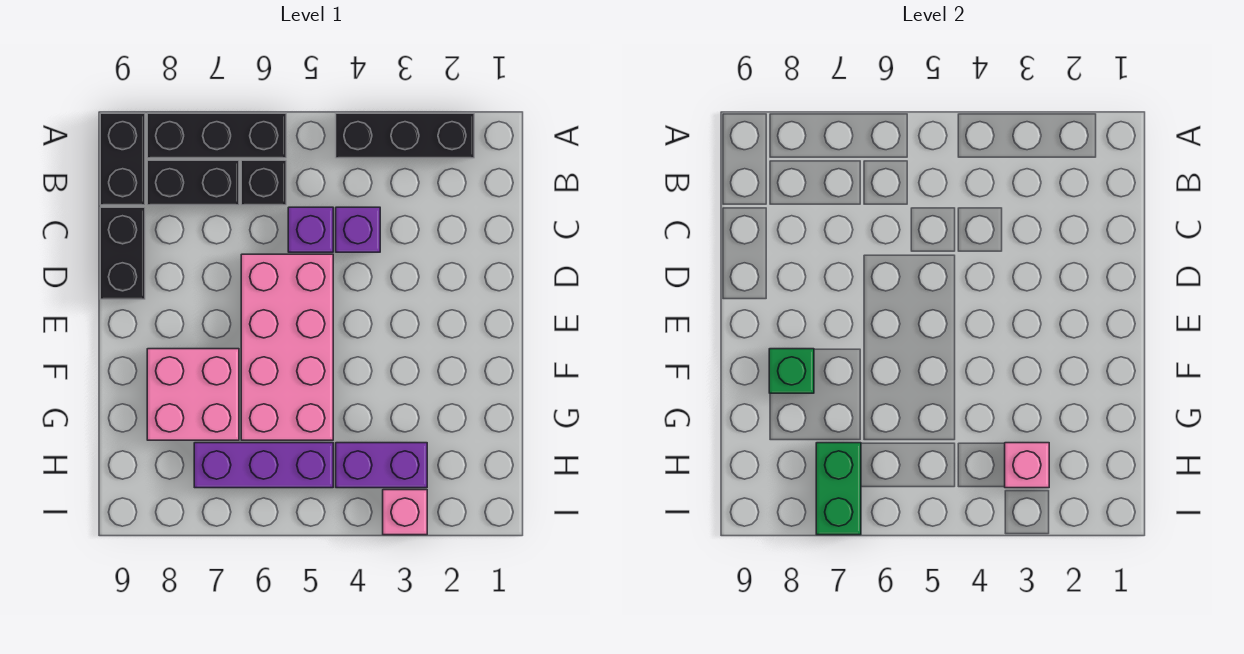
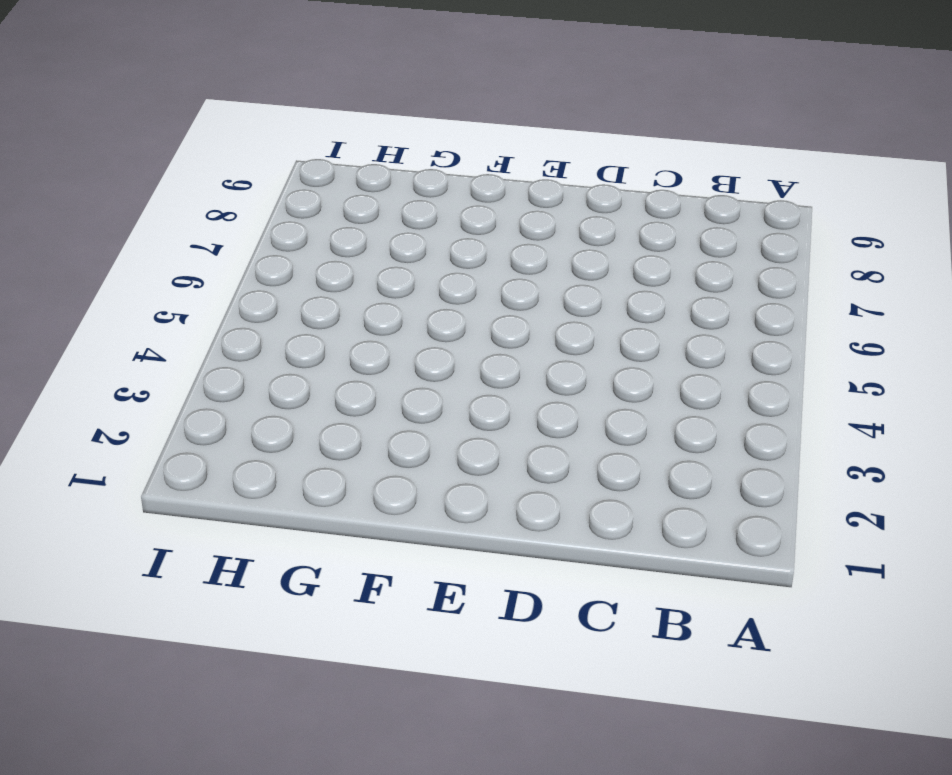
none -> black 1x3 brick [336,113,474,158]
none -> black 1x3 brick [147,113,286,158]
none -> black 1x2 brick [100,113,145,205]

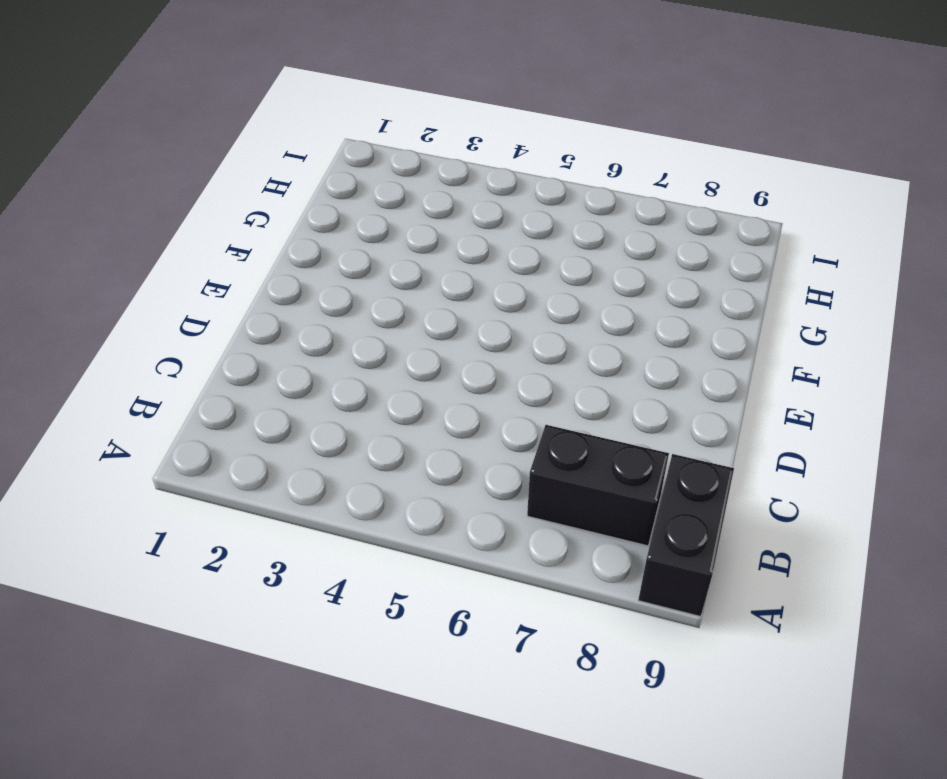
none -> black 1x3 brick [336,113,474,158]
none -> black 1x3 brick [147,113,286,158]
none -> black 1x1 brick [241,160,286,205]

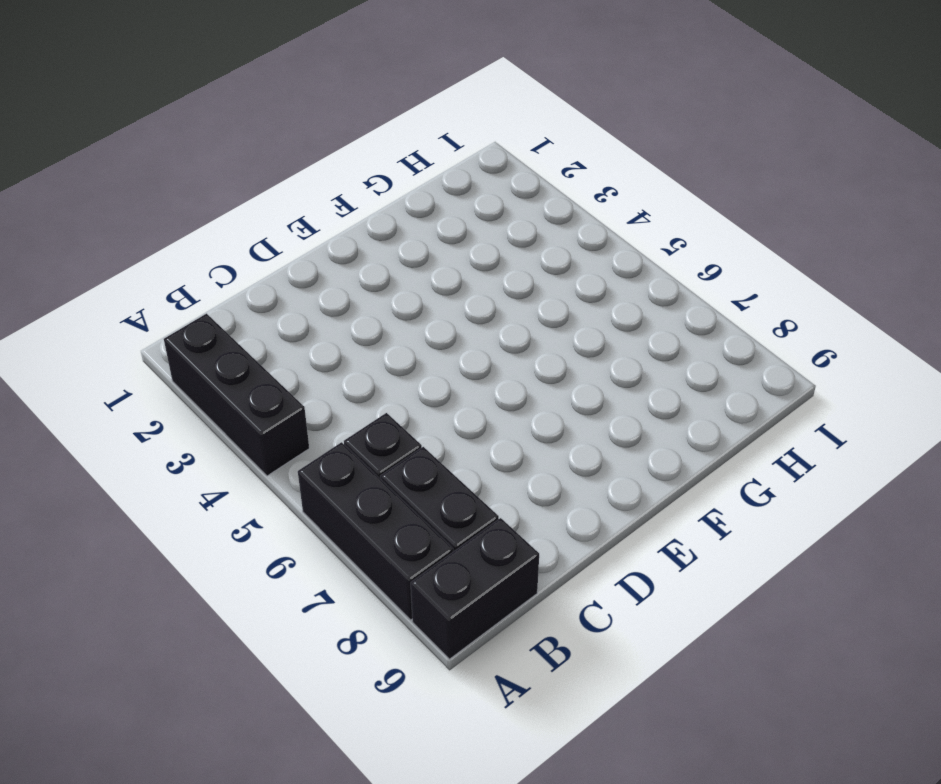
none -> purple 1x1 brick [336,207,380,252]
none -> purple 1x1 brick [288,207,333,252]
none -> black 1x2 brick [100,207,145,299]

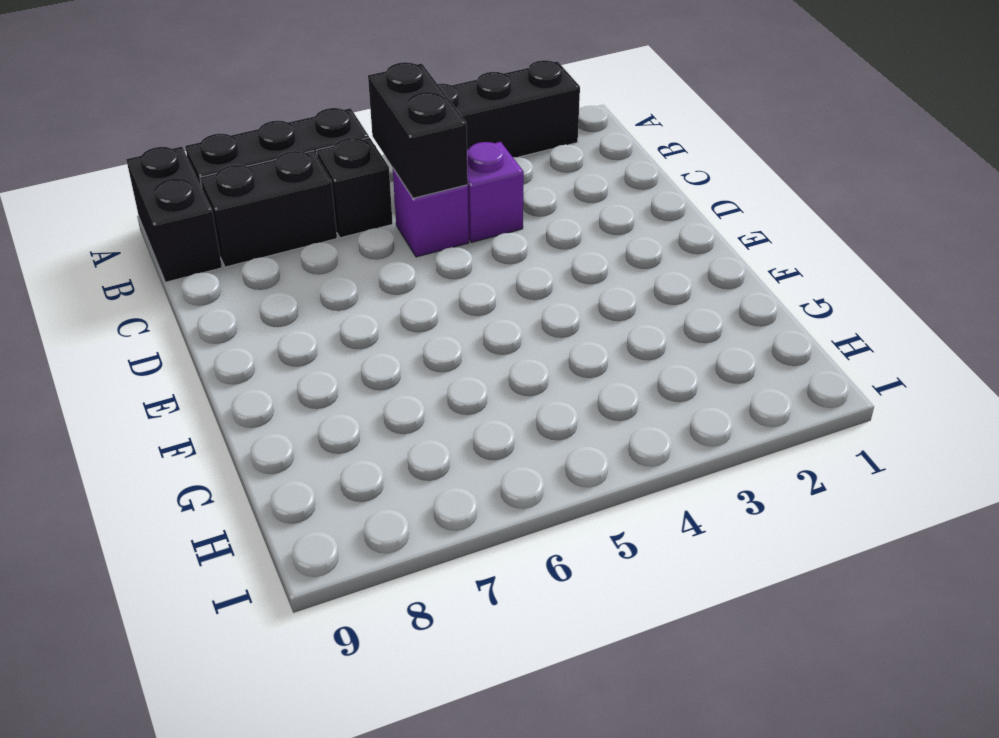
black 1x2 brick [368,62,468,198] -> black 1x2 brick moved to [100,207,145,299]
none -> pink 2x4 brick [241,254,333,440]
none -> pink 2x2 brick [147,349,239,440]
none -> purple 1x2 brick [336,443,427,488]

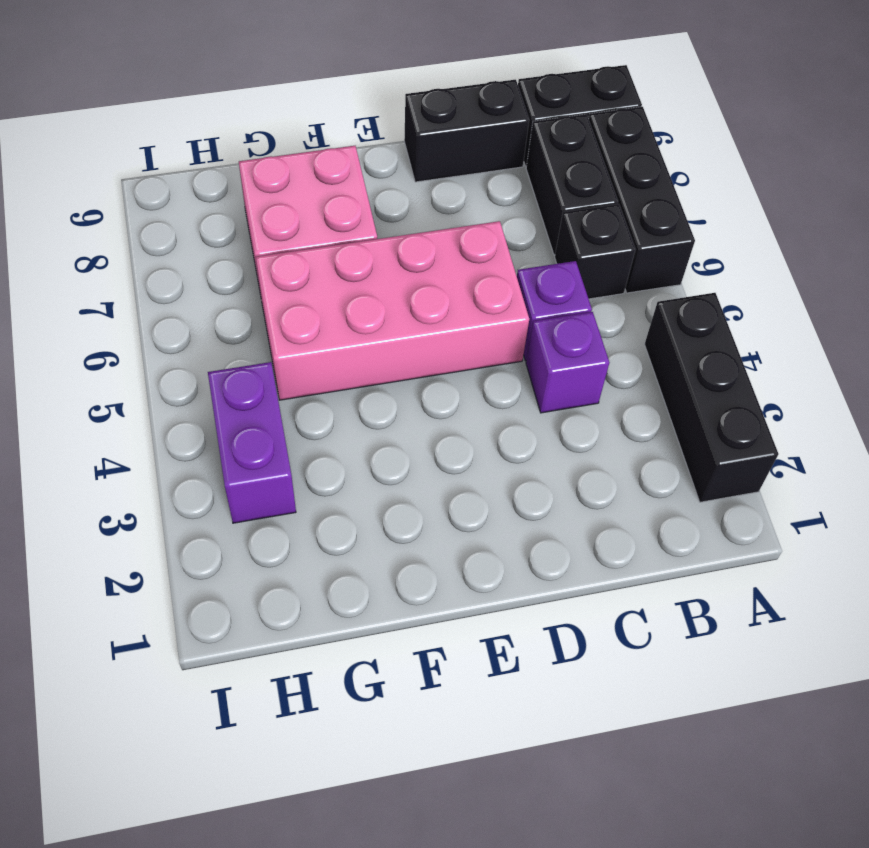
none -> purple 1x3 brick [194,443,333,488]
none -> pink 1x1 brick [383,490,427,535]
none -> green 1x1 brick [769,349,814,393]

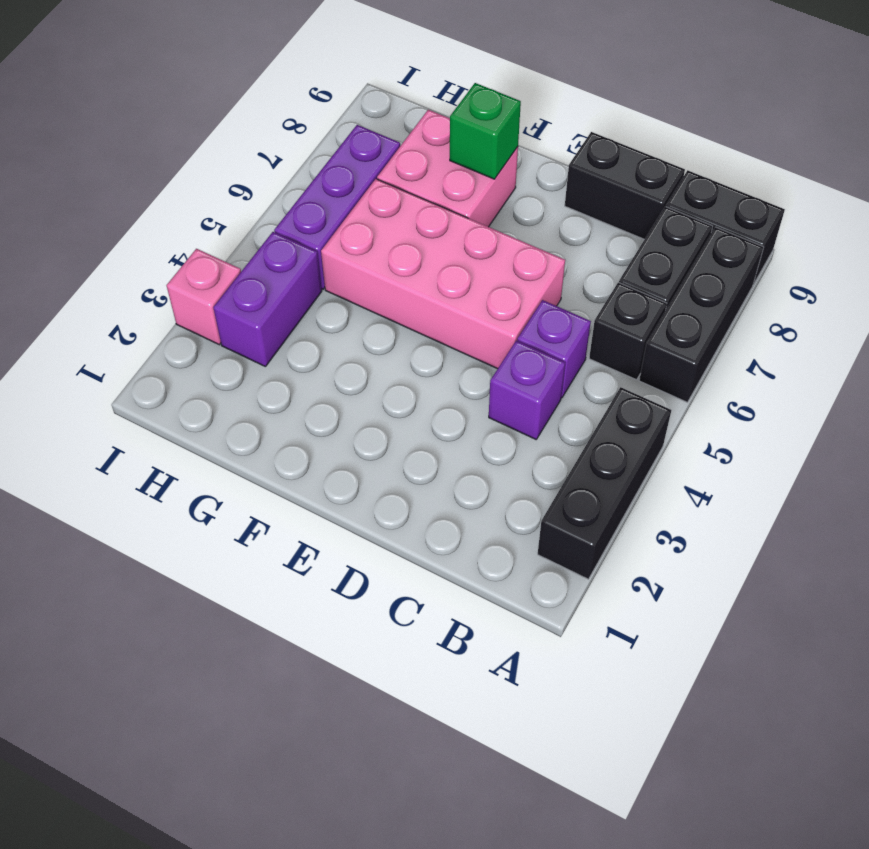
none -> pink 1x1 brick [1005,443,1049,488]
none -> green 1x2 brick [816,443,861,535]

